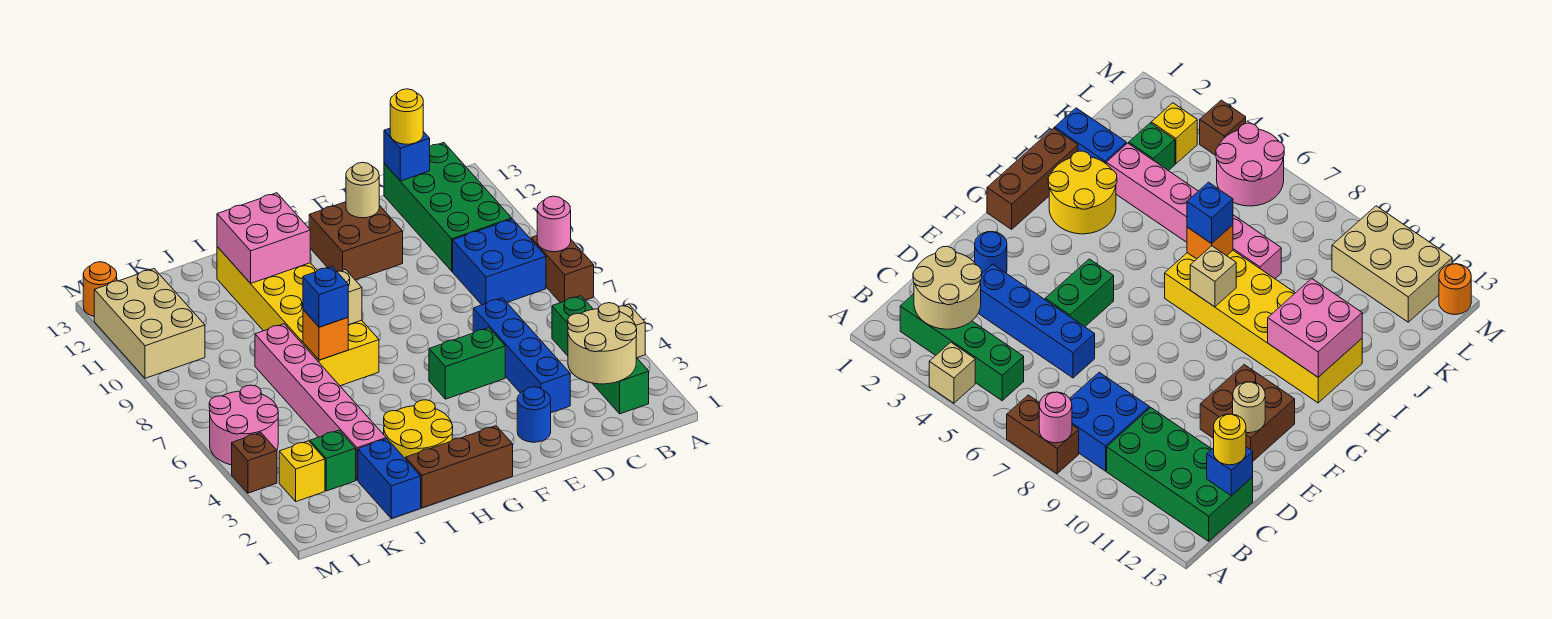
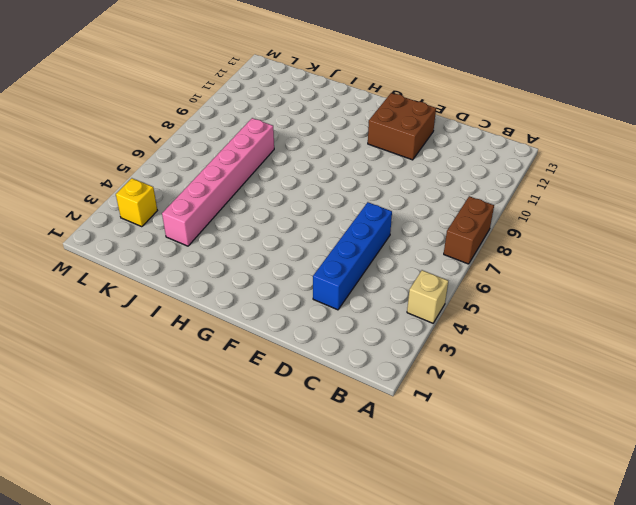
none -> green 1x4 brick [552,296,649,414]
none -> blue 2x2 brick [453,219,546,305]
none -> green 2x4 brick [384,143,512,271]

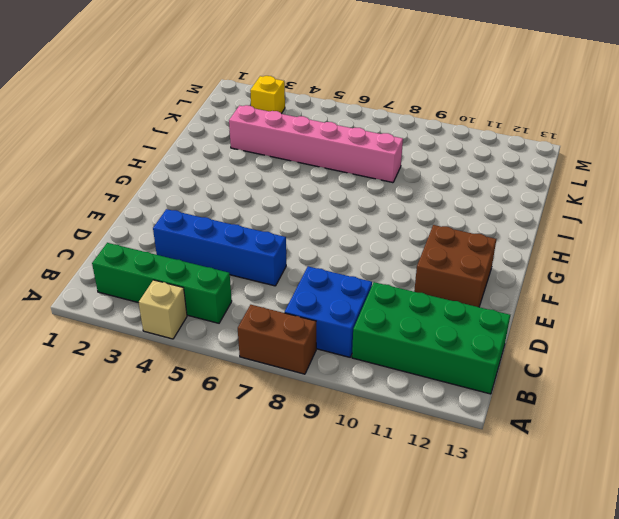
none -> blue 1x1 round brick [517,387,551,442]
none -> green 1x2 brick [429,328,505,399]
none -> brown 1x3 brick [406,426,513,508]

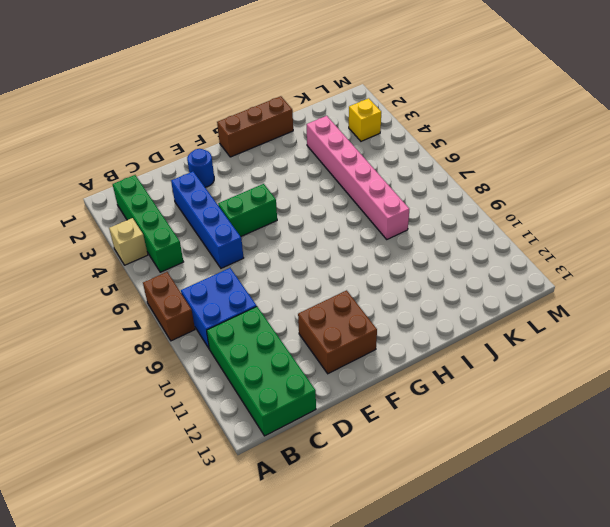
none -> yellow 2x2 round brick [384,400,453,459]
none -> yellow 2x6 brick [217,247,379,386]
none -> blue 1x2 brick [358,439,421,519]

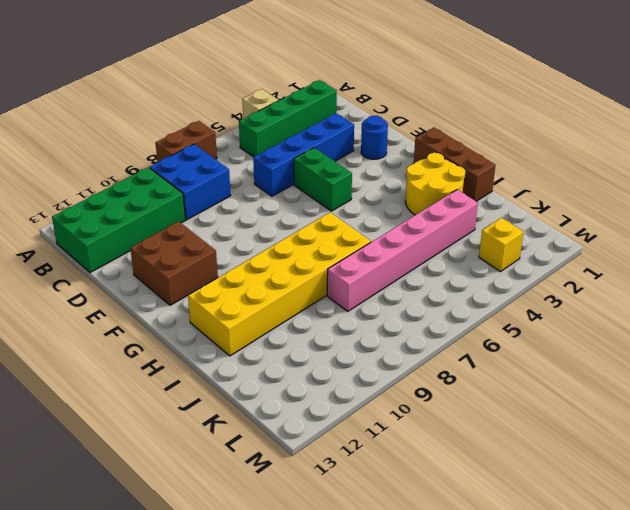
none -> blue 1x2 brick [358,439,421,519]
none -> green 1x1 brick [310,430,356,491]
none -> pink 2x2 round brick [209,385,278,465]

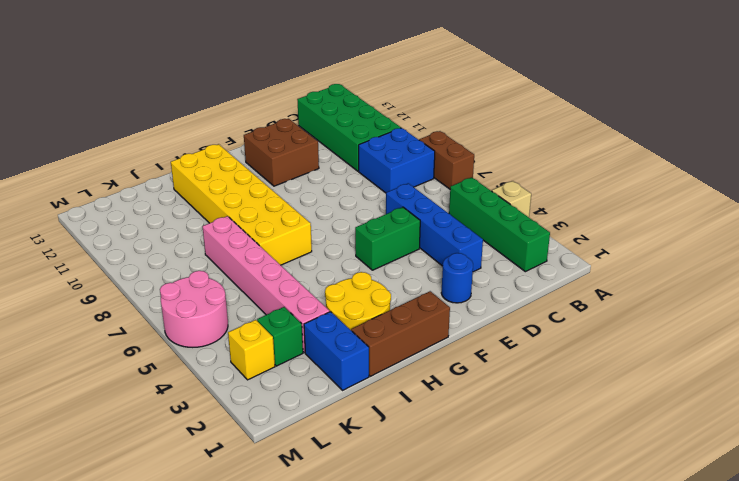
none -> tan 2x3 brick [94,269,205,378]
none -> brown 1x1 brick [232,432,277,493]
none -> orange 1x1 round brick [83,262,117,316]

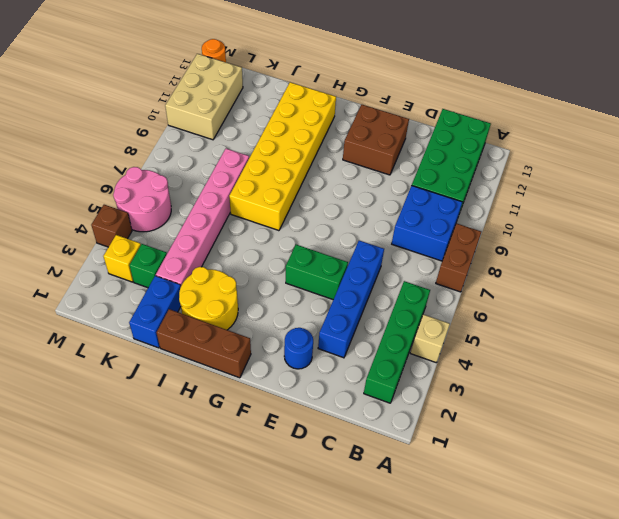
none -> pink 1x1 round brick [537,196,571,252]
none -> tan 2x2 round brick [568,303,637,384]
none -> blue 1x1 brick [384,128,430,181]

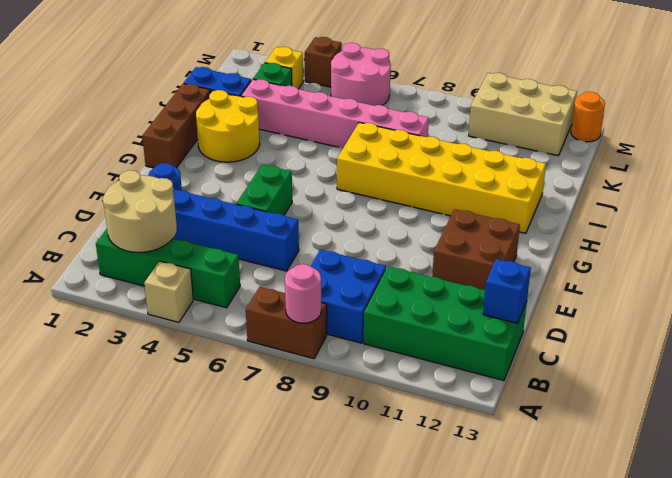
none -> tan 1x1 round brick [346,162,379,218]
none -> tan 1x1 brick [337,269,362,325]
none -> pink 2x2 brick [217,193,310,283]

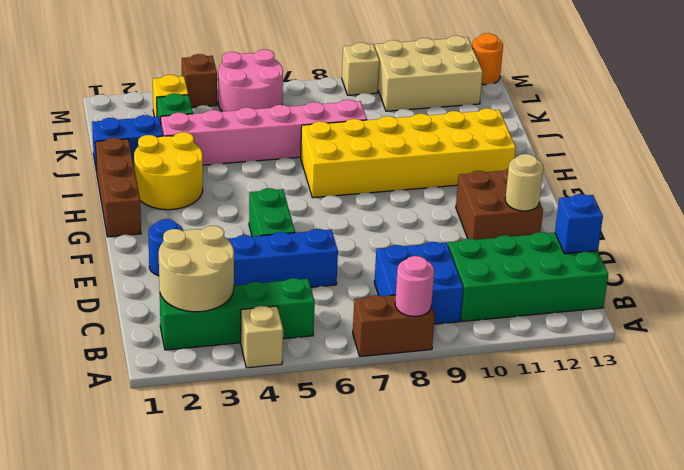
tan 1x1 brick [342,42,380,95] -> tan 1x1 brick moved to [337,269,362,325]
none -> pink 2x2 brick [217,193,310,283]
none -> orange 1x1 brick [303,310,348,360]
none -> yellow 1x1 round brick [390,89,423,144]

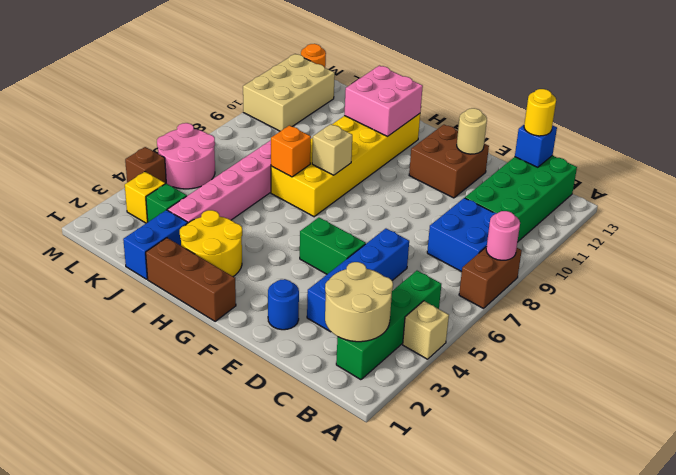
none -> blue 1x1 brick [303,266,348,327]

